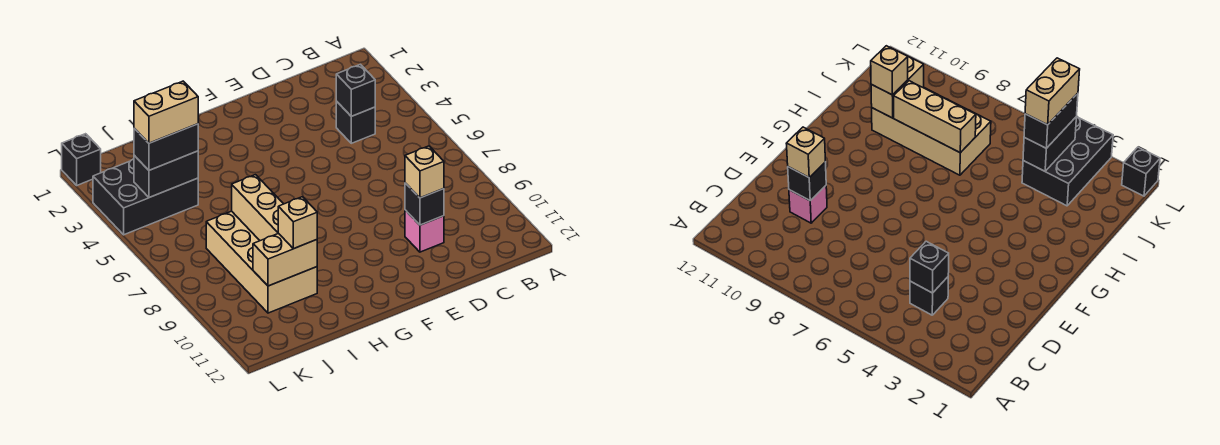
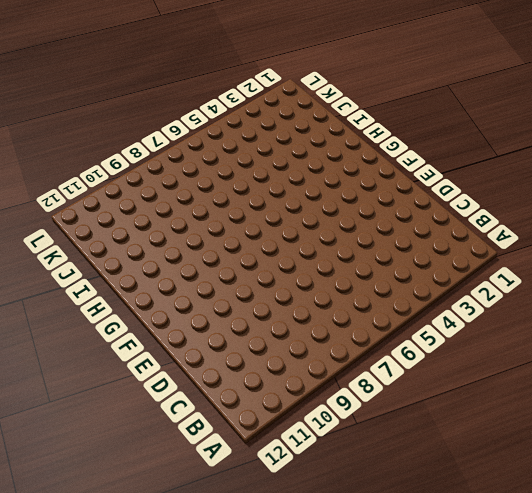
none -> black 1x1 brick [336,101,375,143]
none -> pink 1x1 brick [405,210,444,252]
none -> tan 2x4 brick [206,211,317,313]

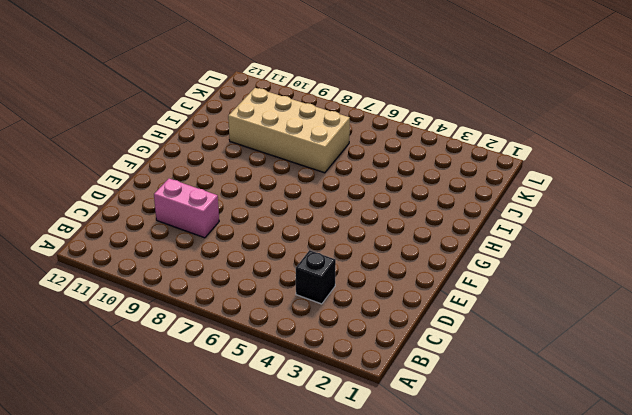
pink 1x2 brick [154,179,219,238] -> pink 1x1 brick [405,210,444,252]
none -> black 2x3 brick [93,159,198,235]
none -> black 1x1 brick [62,134,101,185]
none -> black 1x1 brick [336,64,375,116]

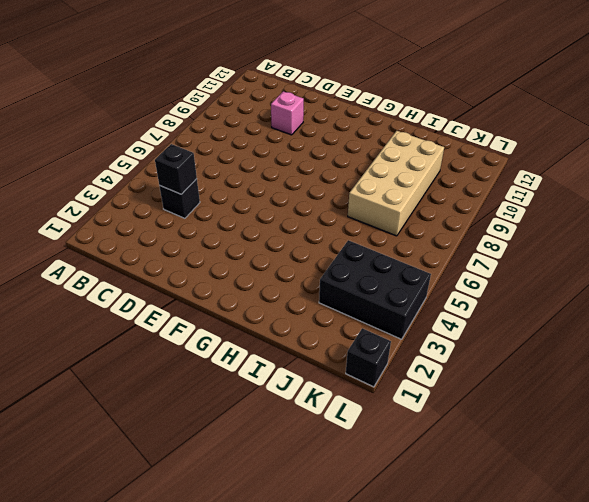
none -> black 1x1 brick [405,183,444,225]
none -> tan 1x3 brick [232,175,283,241]
none -> tan 1x2 brick [253,233,317,286]

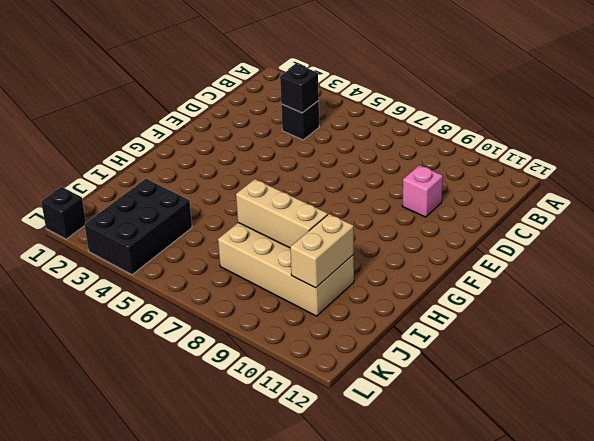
none -> black 1x1 brick [405,183,444,225]
none -> black 1x2 brick [134,151,198,198]
none -> tan 1x1 brick [405,146,444,198]

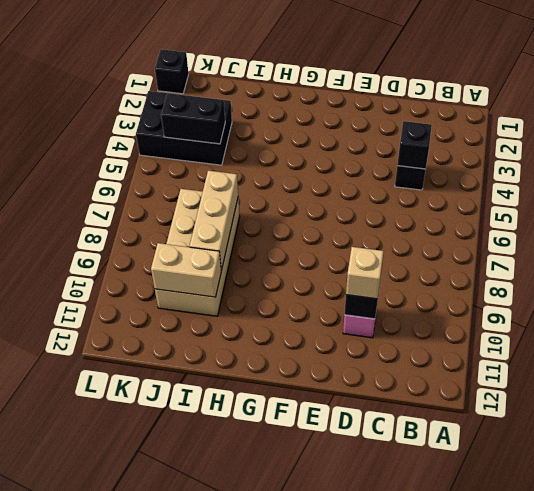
none -> tan 1x1 brick [278,197,317,249]
none -> black 1x2 brick [134,124,198,170]
none -> tan 1x2 brick [134,81,198,143]

